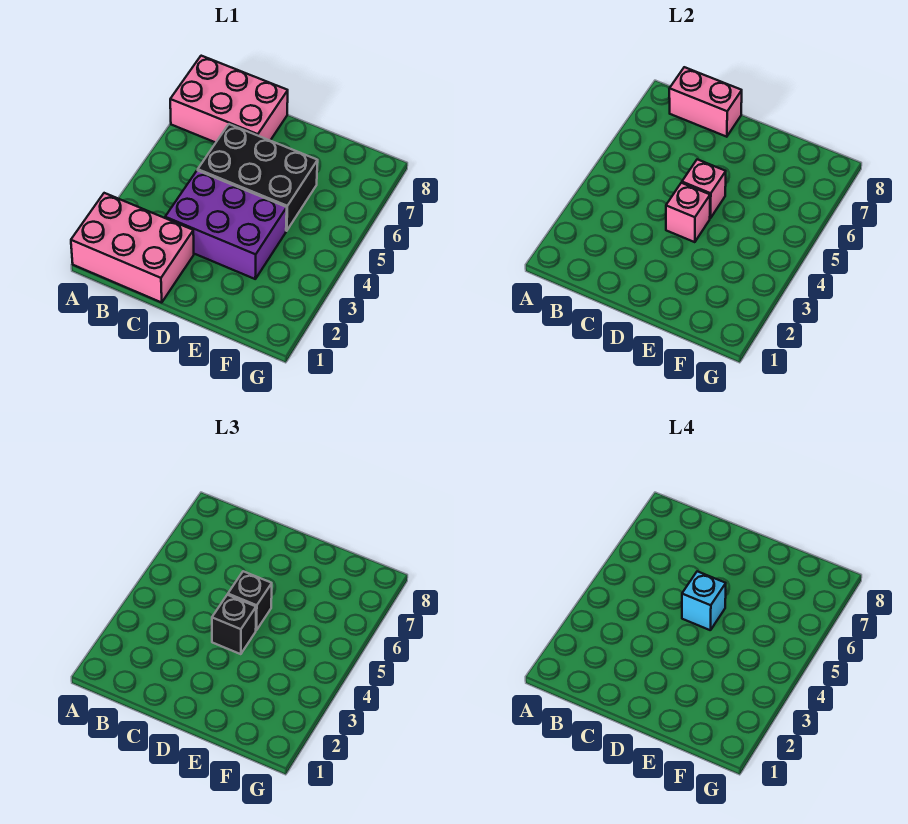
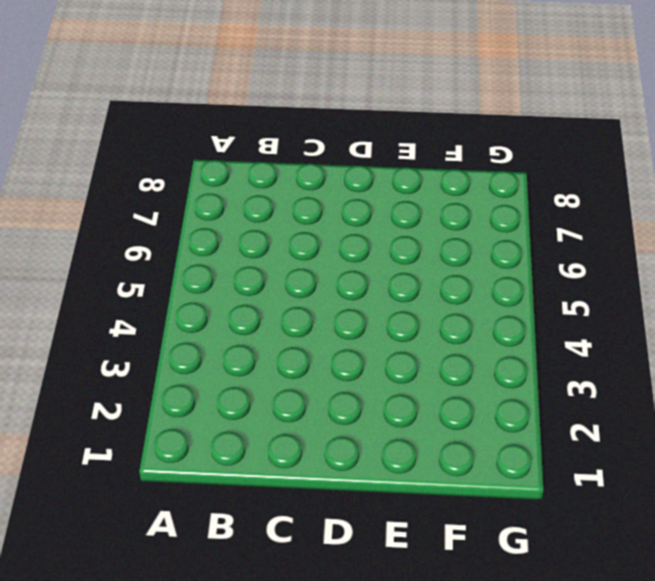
none -> pink 2x3 brick [71,193,194,302]
none -> pink 2x3 brick [170,56,288,143]

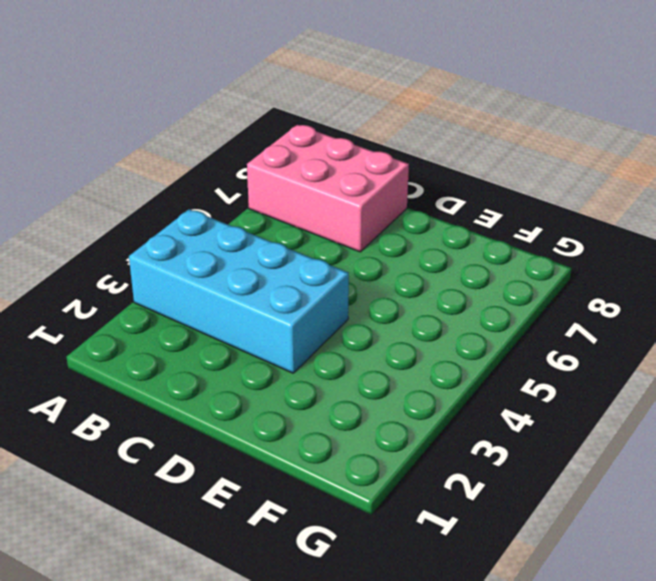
cyan 2x4 brick [129,209,349,373] -> purple 2x3 brick [165,170,287,279]
none -> pink 2x3 brick [71,193,194,302]
none -> black 2x3 brick [198,124,318,231]

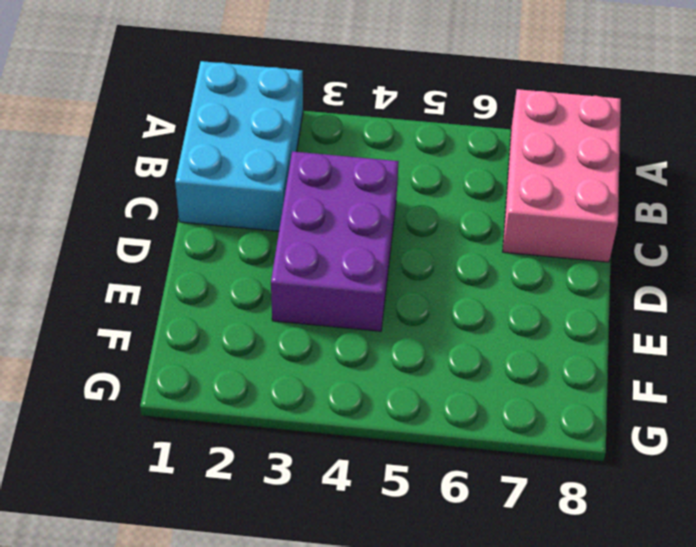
cyan 2x3 brick [175,61,303,231] -> pink 2x3 brick [71,193,194,302]
none -> black 2x3 brick [198,124,318,231]
none -> pink 1x2 brick [669,67,742,137]

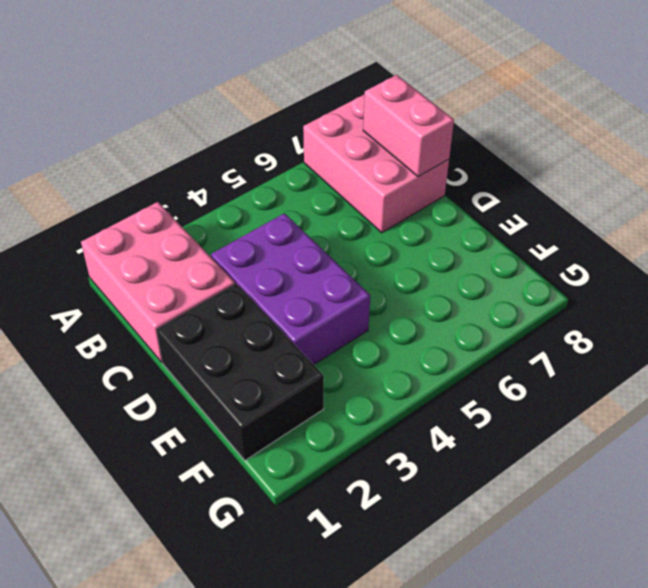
black 2x3 brick [157,284,324,460] -> black 2x3 brick moved to [198,124,318,231]
none -> pink 1x1 brick [666,183,710,242]
none -> pink 1x1 brick [682,159,726,218]

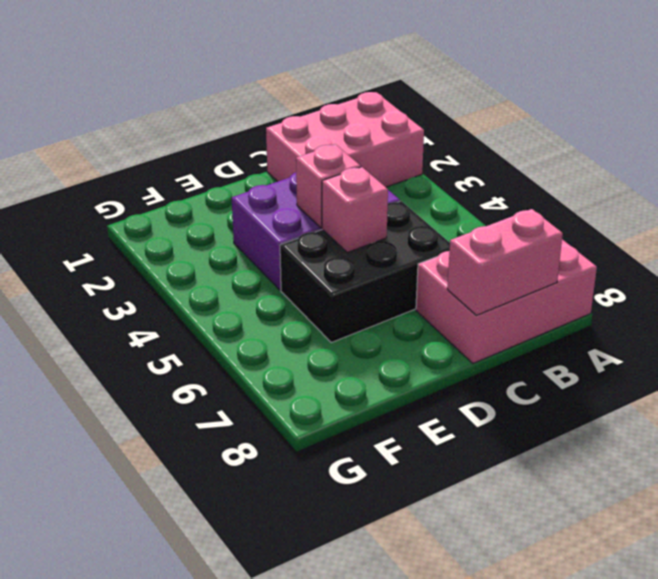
none -> black 1x1 brick [212,595,256,654]
none -> black 1x1 brick [228,571,272,630]

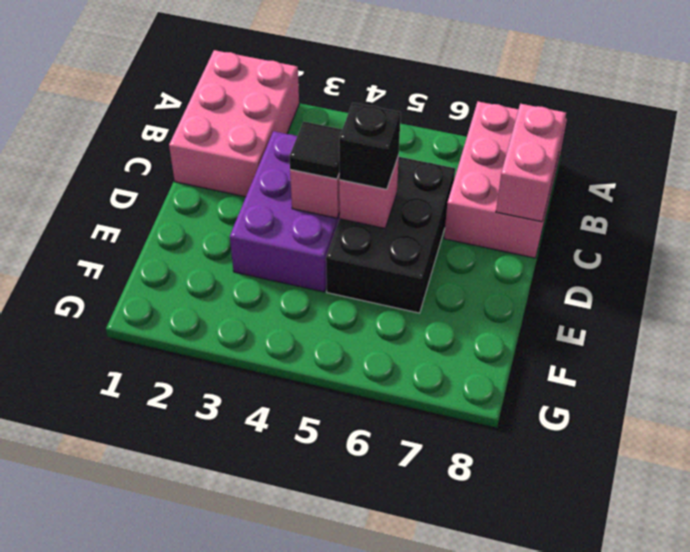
black 1x1 tile [289,121,342,179] -> black 1x1 brick [212,595,256,654]
none -> cyan 1x1 brick [682,571,726,630]

